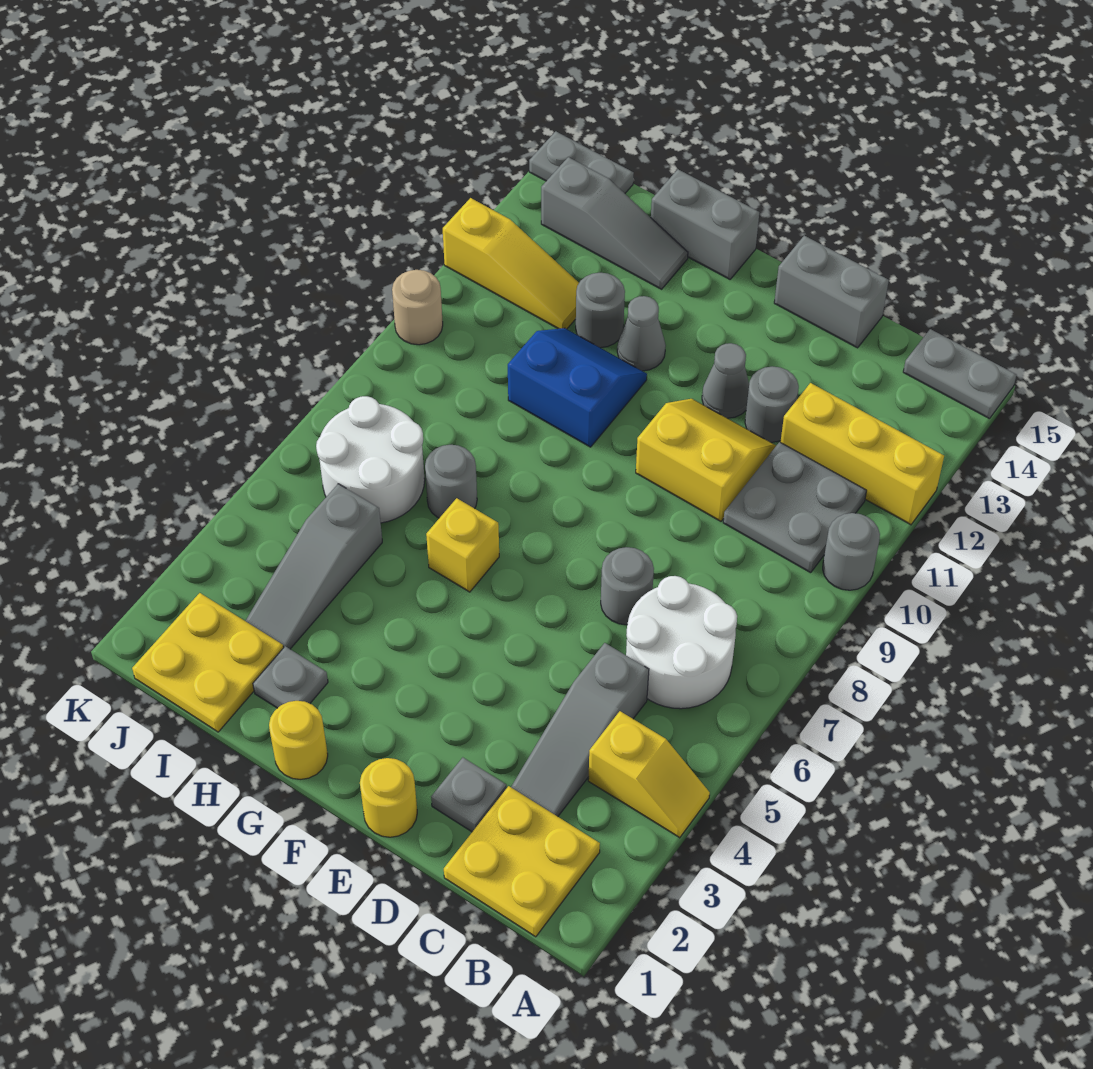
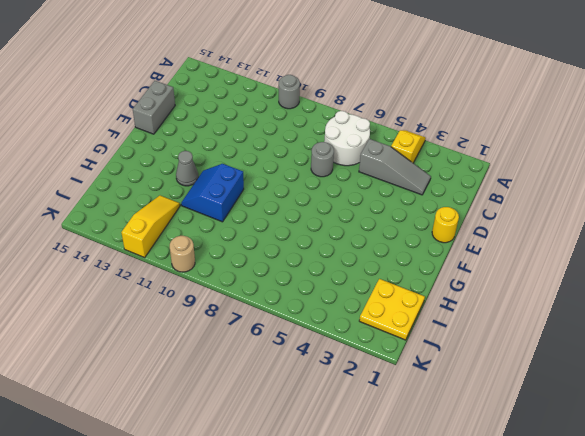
none -> yellow 1x3 brick [781,383,944,525]
none -> grey 1x2 plate [903,329,1016,419]
none -> yellow 2x2 plate [444,786,600,937]
none -> grey 2x2 plate [723,442,867,573]

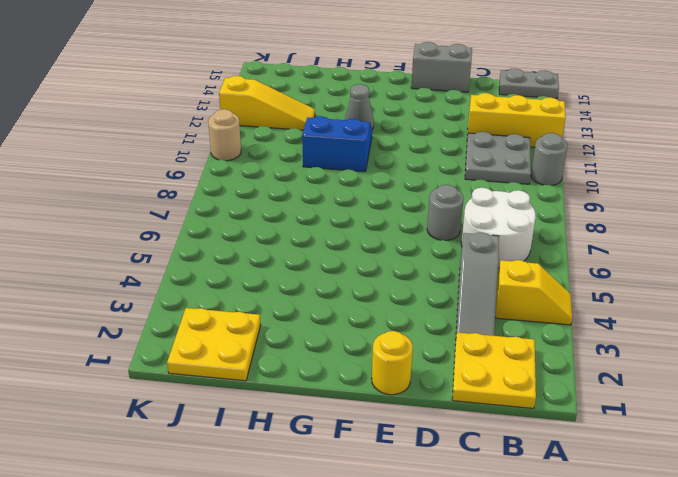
none -> grey 1x1 plate [431,758,506,832]
none -> yellow 2x2 slope [636,399,776,521]
none -> grey 1x1 round brick [745,366,799,442]
none -> grey 1x1 cone [702,343,749,418]

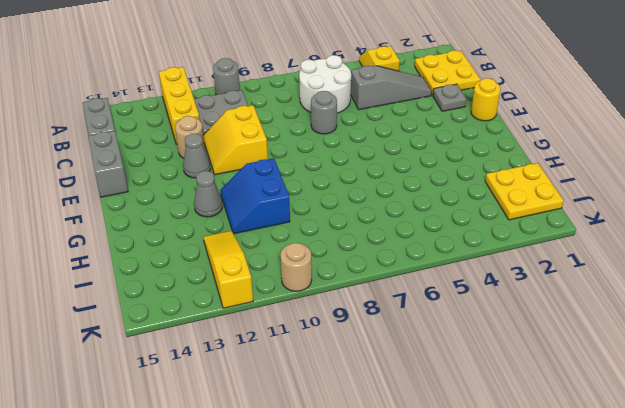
tan 1x1 round brick [175,116,205,158] -> grey 1x1 round brick [745,366,799,442]
none -> yellow 1x1 round brick [269,701,328,779]
none -> yellow 1x1 brick [426,498,499,592]
none -> grey 1x2 brick [651,169,759,279]
none -> grey 1x1 plate [253,646,328,708]

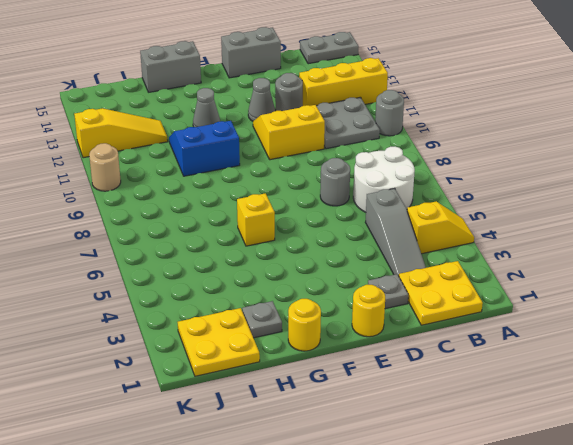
none -> grey 1x1 round brick [425,445,477,518]
none -> grey 1x1 round brick [576,273,625,348]
none -> grey 1x3 slope [541,157,688,289]
none -> grey 1x3 slope [246,484,382,649]

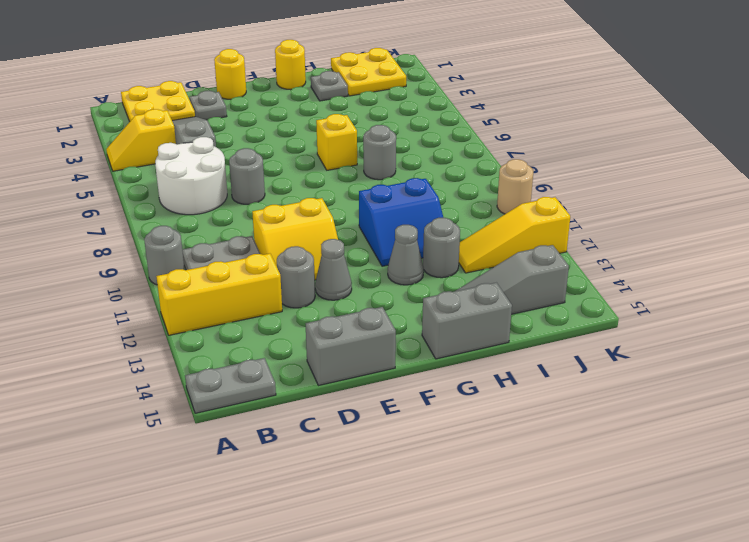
none -> grey 1x3 slope [246,484,382,649]
none -> white 2x2 round brick [316,396,425,523]
none -> grey 1x2 plate [529,131,634,193]

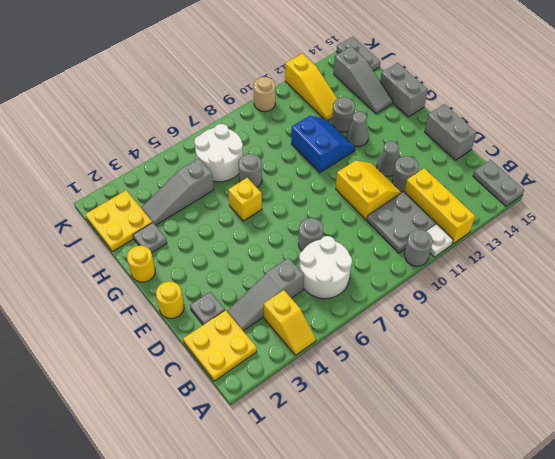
white 1x1 plate [426,224,453,257] -> none

